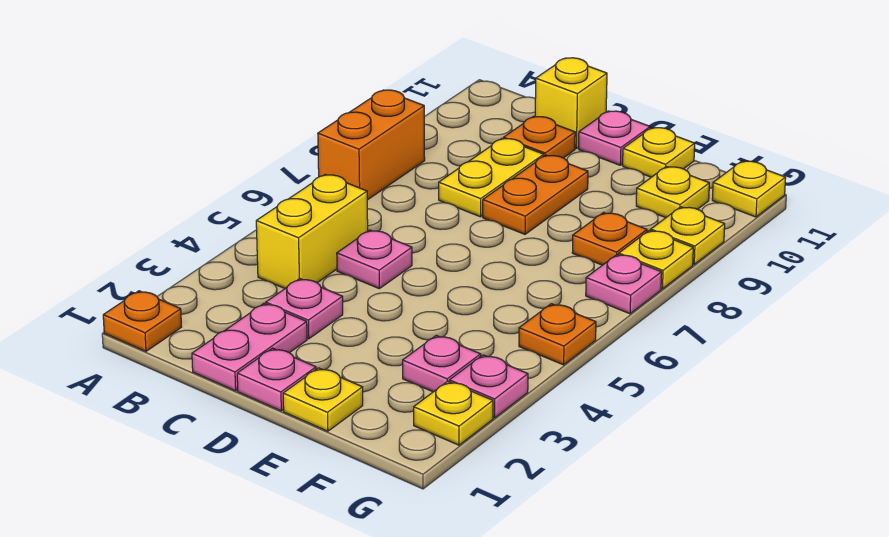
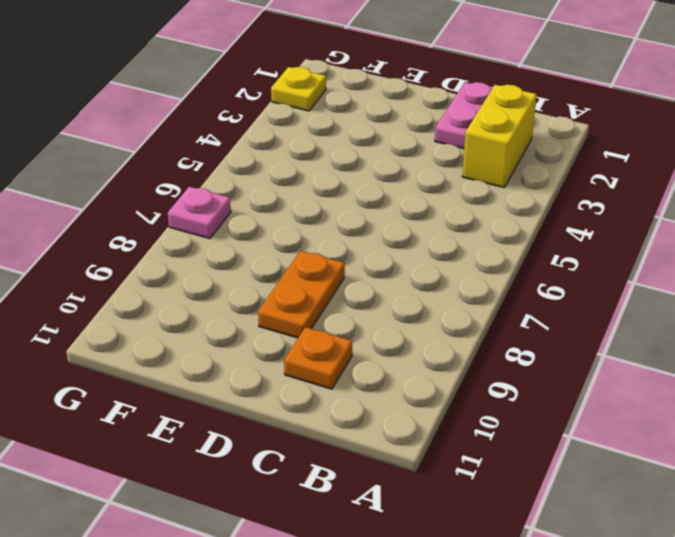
yellow 1x2 brick [462,85,537,187] -> yellow 1x2 brick moved to [256,174,368,288]
none -> orange 1x1 plate [103,291,181,351]
none -> orange 1x2 brick [318,90,425,200]
none -> pink 1x1 plate [266,279,343,339]

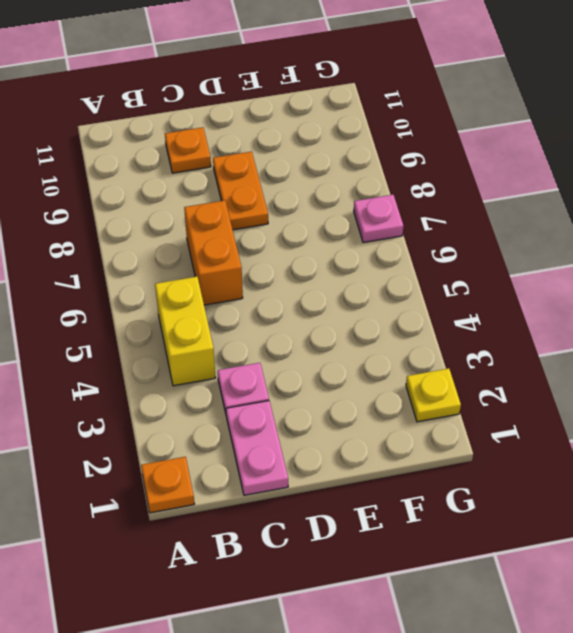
orange 1x2 brick [184,200,243,305] -> orange 1x2 brick moved to [318,90,425,200]
none -> pink 1x1 plate [337,230,412,288]
none -> yellow 1x2 plate [439,138,544,217]
none -> yellow 1x1 brick [535,58,607,148]

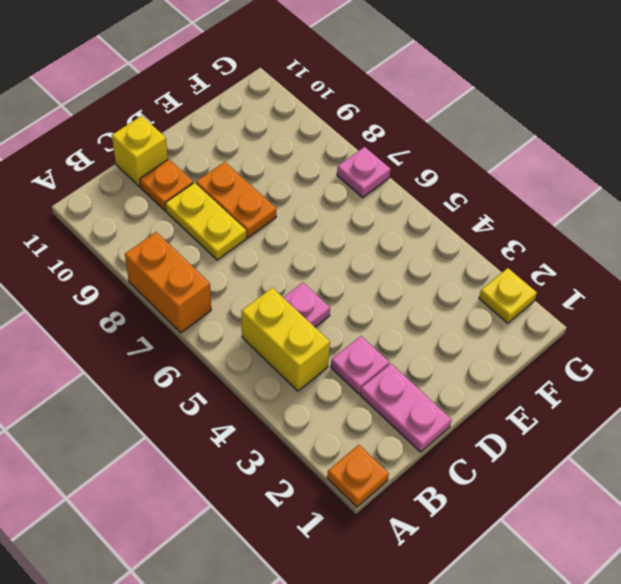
none -> pink 1x1 plate [237,348,316,411]
none -> pink 1x1 plate [579,111,650,165]
none -> yellow 1x1 plate [283,368,363,431]

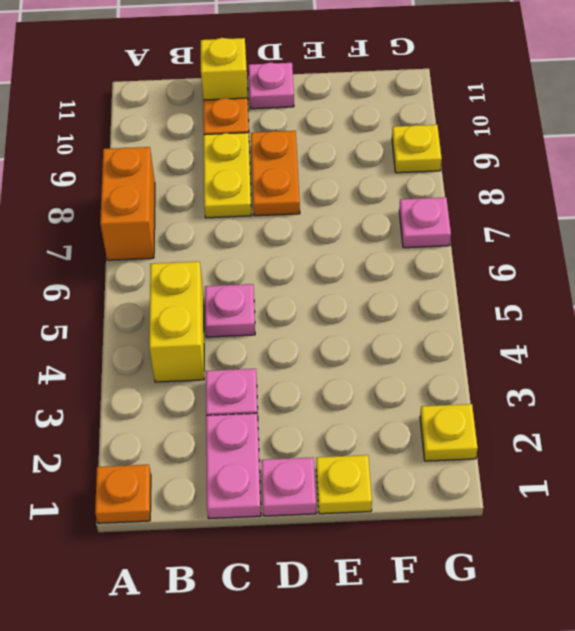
none -> yellow 1x1 plate [623,127,695,177]
none -> pink 1x1 plate [403,335,481,392]
none -> orange 1x1 plate [572,213,647,265]

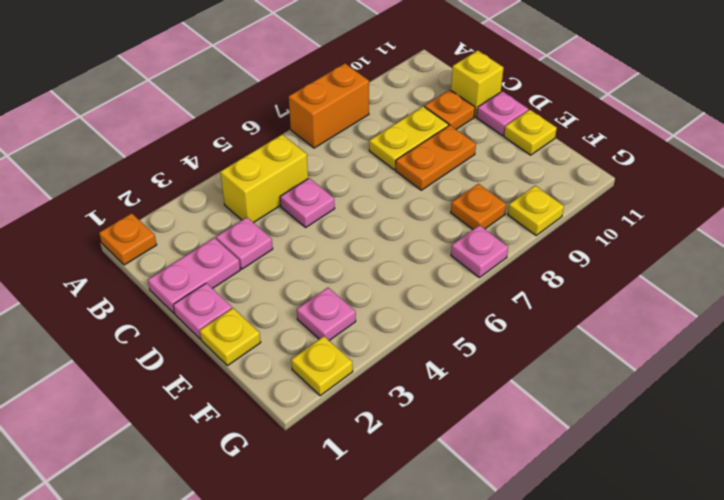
none -> yellow 1x1 plate [636,166,709,218]
none -> pink 1x1 plate [449,355,528,418]
none -> orange 1x1 plate [519,304,596,365]

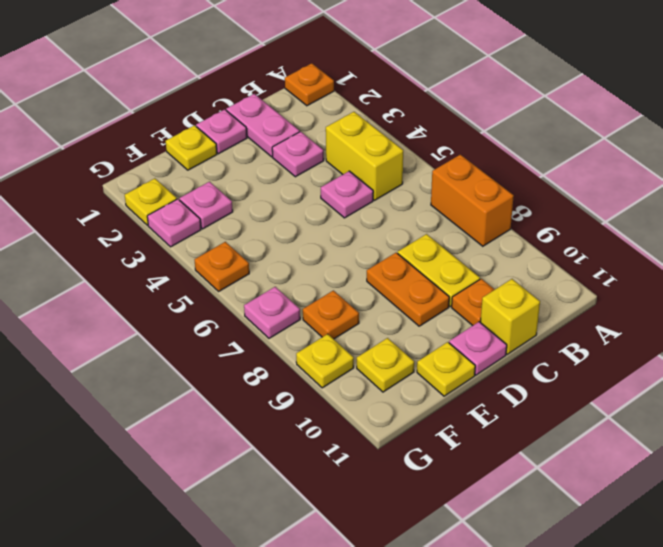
none -> yellow 1x1 plate [619,230,693,289]
none -> yellow 1x1 plate [712,161,786,217]

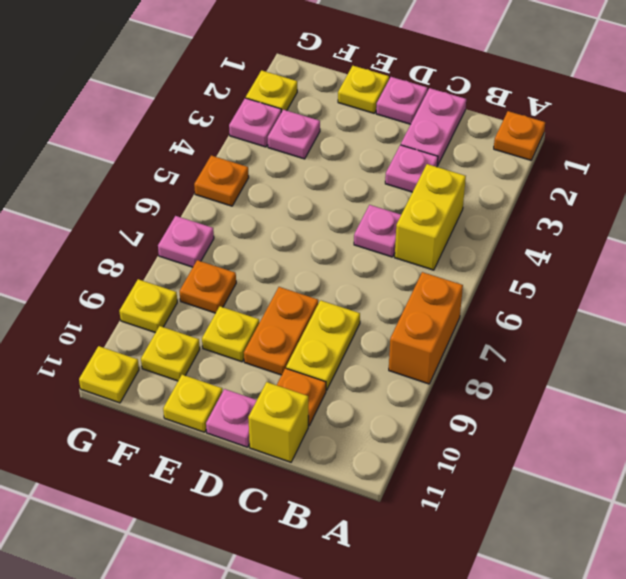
yellow 1x1 plate [202,306,259,362] -> yellow 1x1 plate moved to [619,230,693,289]

